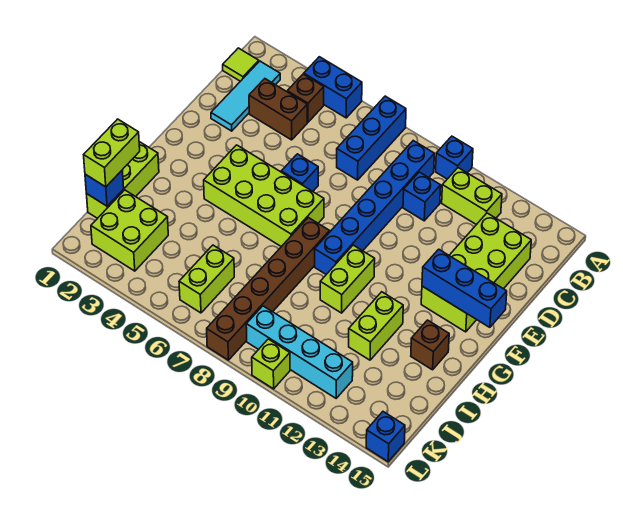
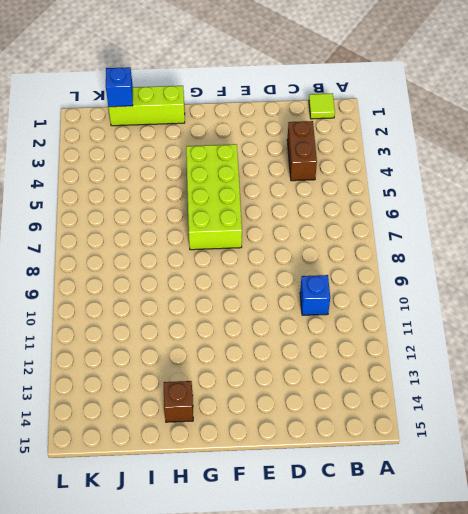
none -> blue 1x2 brick [304,57,362,118]
none -> blue 1x3 brick [337,96,406,180]
none -> blue 1x1 brick [436,136,473,179]

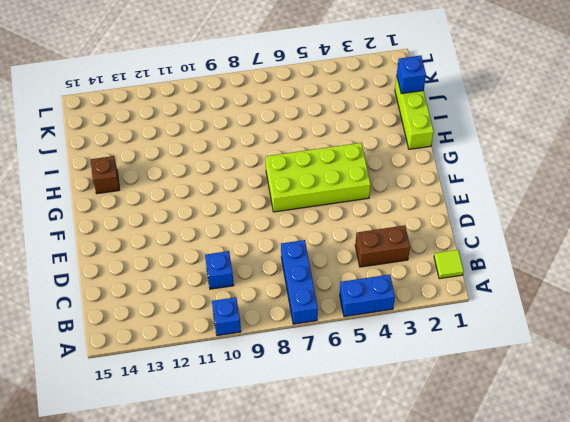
none -> cyan 1x3 tile [211,61,280,131]
none -> brown 1x1 brick [287,74,324,122]
none -> blue 1x6 brick [315,141,434,274]

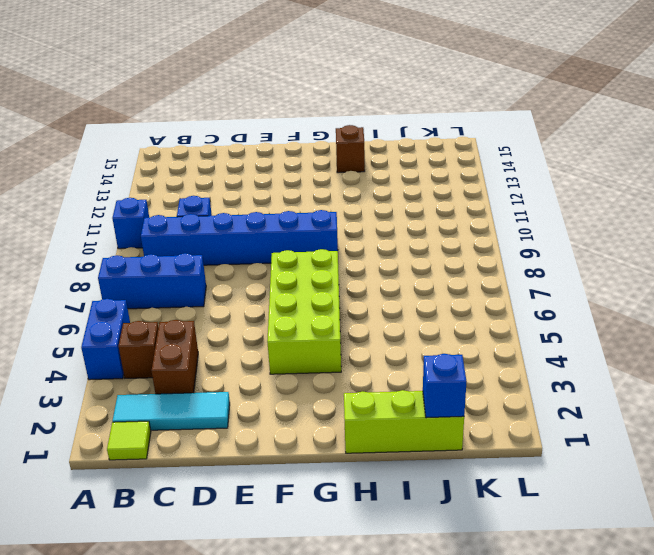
none -> lime 1x2 brick [442,168,502,225]
none -> lime 2x4 brick [421,213,531,332]
none -> blue 1x1 brick [281,154,318,191]

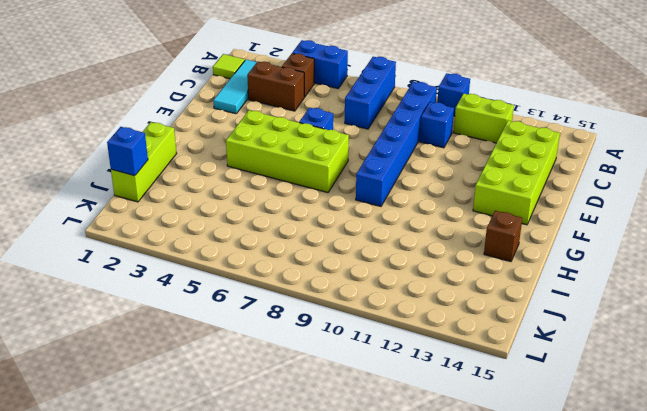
none -> brown 1x6 brick [207,217,330,360]
none -> lime 1x2 brick [320,245,375,313]
none -> lime 1x2 brick [349,292,403,360]

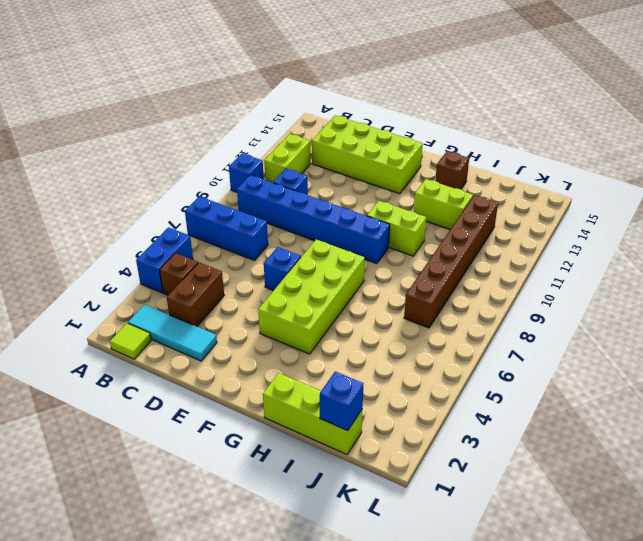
brown 1x6 brick [404,195,498,328] -> brown 1x6 brick turned to [207,217,330,360]
none -> lime 2x2 brick [91,190,168,271]
none -> lime 1x2 brick [179,245,234,313]
none -> cyan 1x4 brick [246,306,353,398]

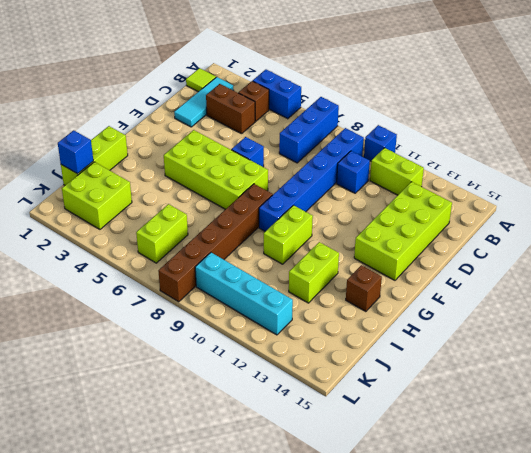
none -> lime 1x1 brick [252,339,290,389]
none -> blue 1x1 brick [366,412,405,462]
none -> blue 1x3 brick [422,249,507,327]

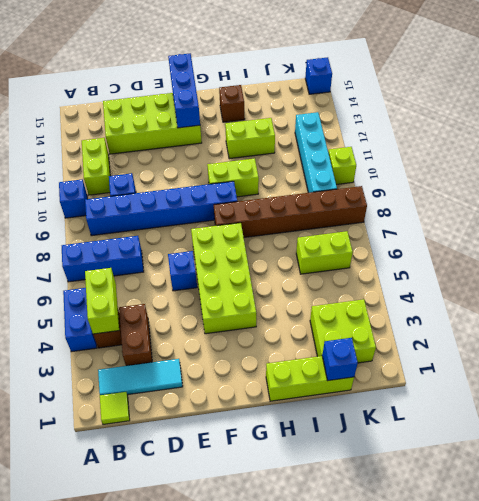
lime 1x2 brick [85,268,119,334] -> lime 1x2 brick turned to [84,119,140,187]

